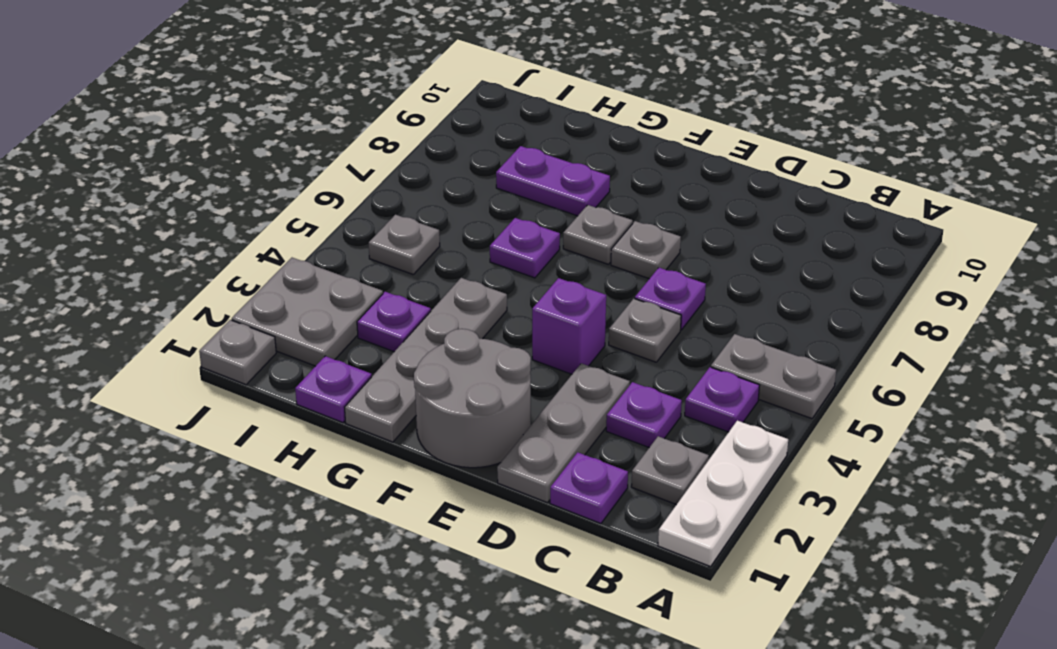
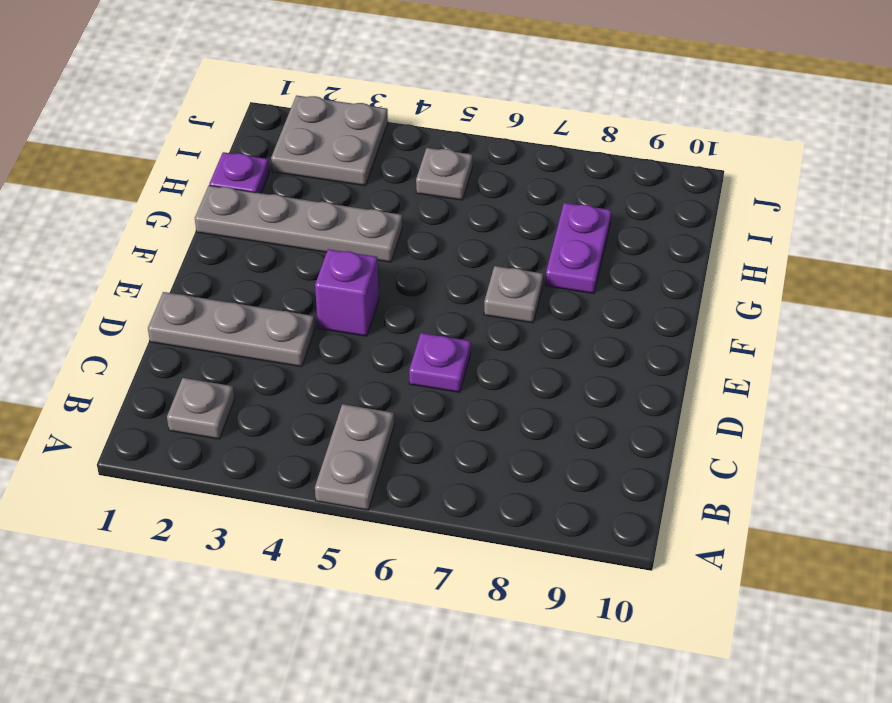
none -> white 1x3 plate [658,420,788,567]
none -> purple 1x1 plate [685,367,760,432]
none -> purple 1x1 plate [550,452,628,524]

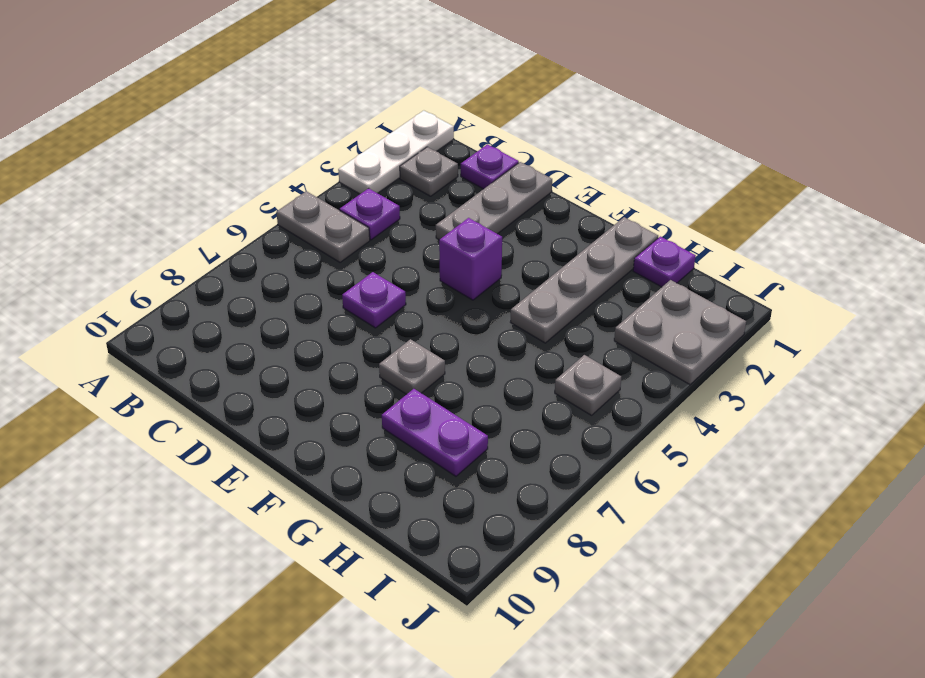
none -> purple 1x1 plate [606,382,682,447]
none -> grey 1x1 plate [609,299,681,362]
none -> grey 2x2 round brick [414,329,531,468]

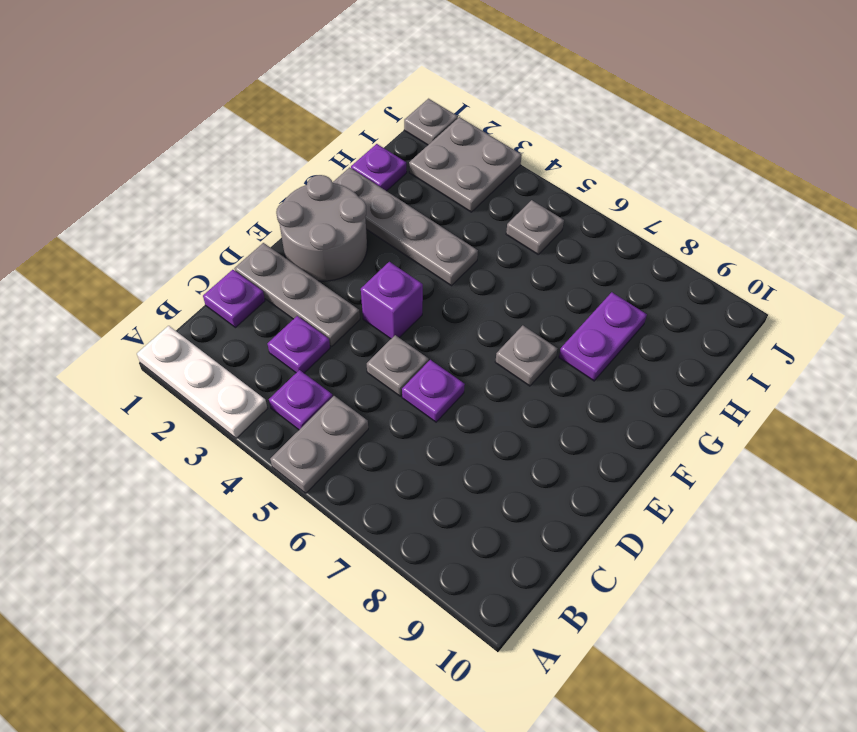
none -> grey 1x1 plate [631,436,709,505]
none -> grey 1x1 plate [611,221,681,279]
none -> purple 1x1 plate [490,218,560,278]

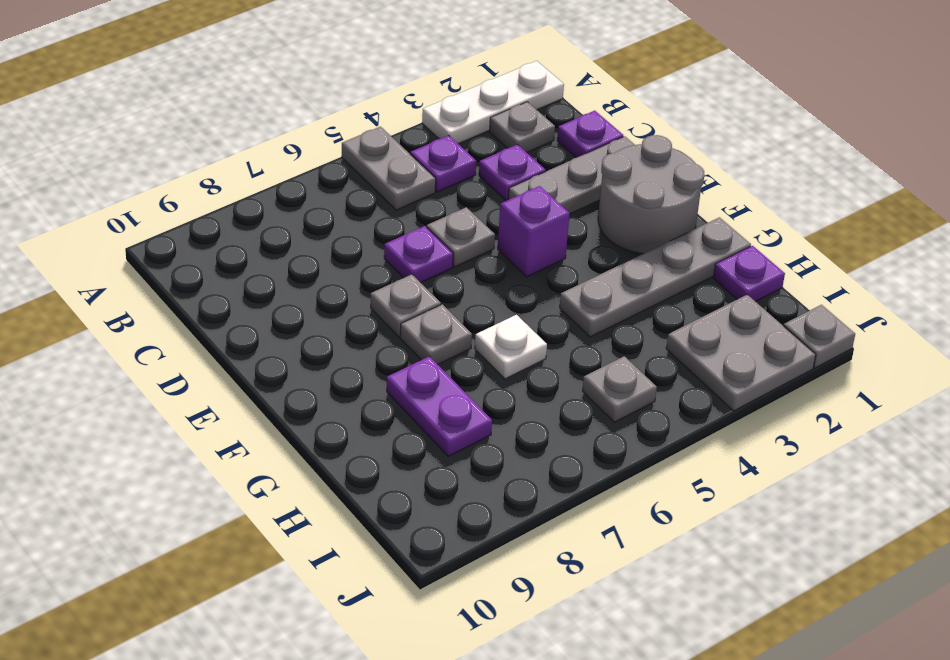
white 1x1 plate [475,315,547,379] -> purple 1x1 plate [490,218,560,278]
none -> purple 1x1 plate [357,292,431,352]

